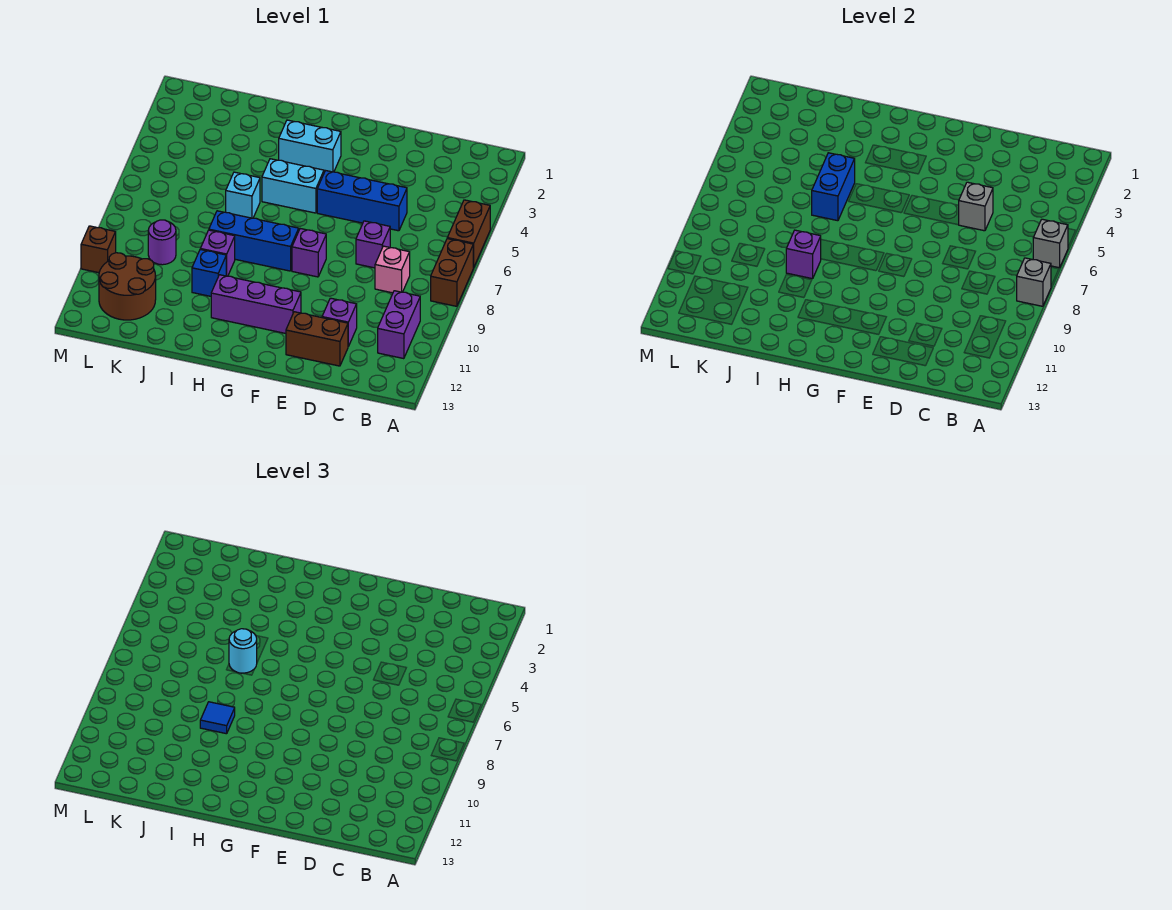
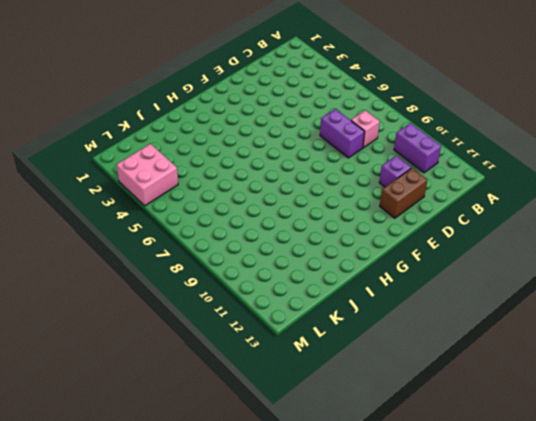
purple 1x2 brick [320,109,365,158] -> purple 1x1 brick [356,221,390,268]
pink 2x2 brick [116,144,178,206] -> none
none -> brown 1x2 brick [447,200,490,267]
none -> brown 1x2 brick [431,239,474,306]
none -> blue 1x3 brick [317,171,407,231]

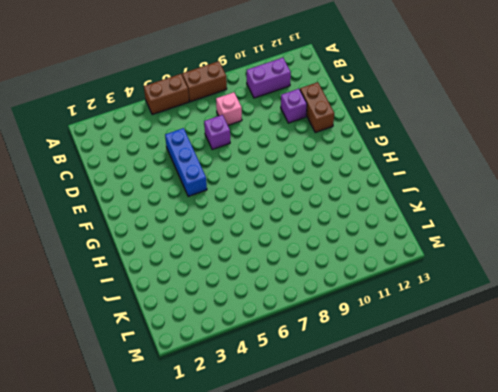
none -> purple 1x1 brick [292,229,326,277]
none -> purple 1x3 brick [211,275,301,333]
none -> cyan 1x2 brick [279,120,341,172]

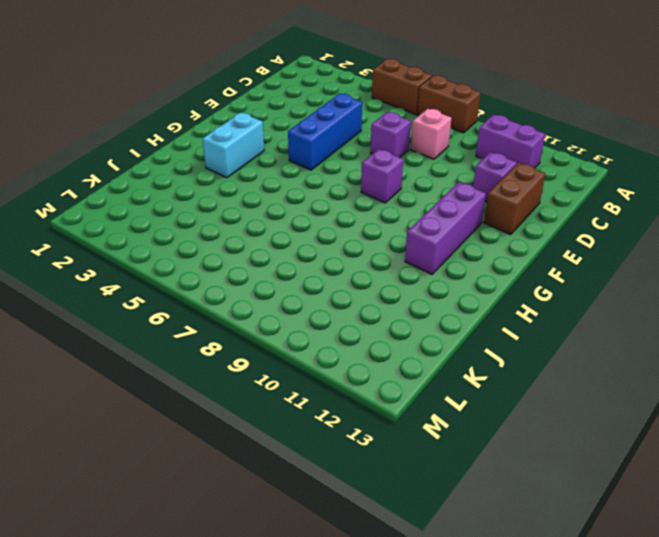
none -> cyan 1x2 brick [262,159,324,213]
none -> blue 1x3 brick [209,211,299,271]
none -> cyan 1x1 brick [226,172,260,218]

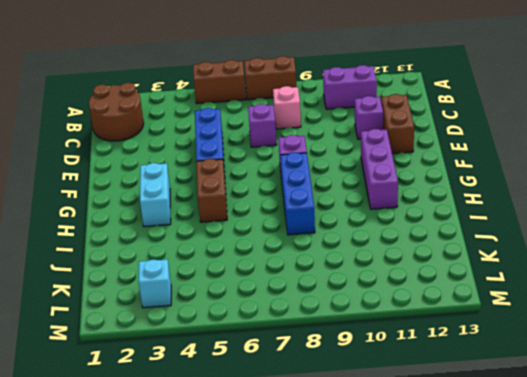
brown 2x2 round brick [89,83,144,141] -> brown 2x2 round brick moved to [99,253,156,320]
brown 1x2 brick [196,159,227,222] -> cyan 1x2 brick [262,159,324,213]
cyan 1x1 brick [139,259,171,308] -> cyan 1x1 brick moved to [226,172,260,218]
none -> purple 1x1 brick [200,230,235,276]
none -> blue 1x1 brick [192,250,226,296]
none -> purple 1x1 round brick [148,220,176,265]

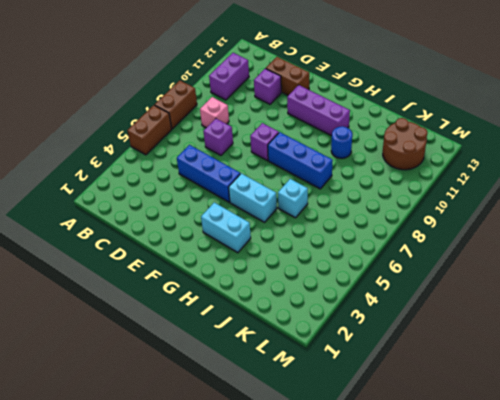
blue 1x1 round brick [331,126,352,158] -> blue 1x1 brick [192,250,226,296]
none -> purple 1x1 brick [200,230,235,276]
none -> purple 1x1 round brick [148,220,176,265]
none -> brown 1x1 brick [81,226,116,273]

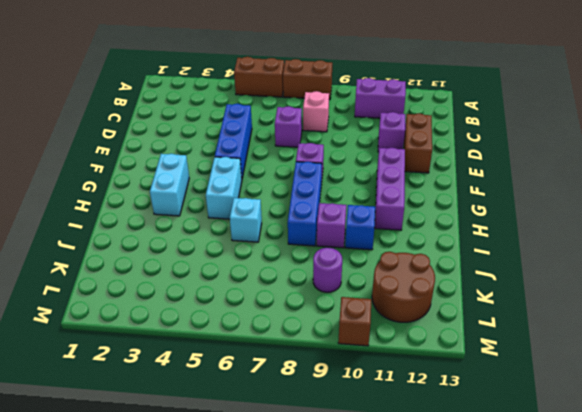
none -> grey 1x1 brick [1033,219,1068,268]
none -> grey 1x1 brick [1017,258,1051,306]
none -> grey 1x1 brick [959,182,993,231]

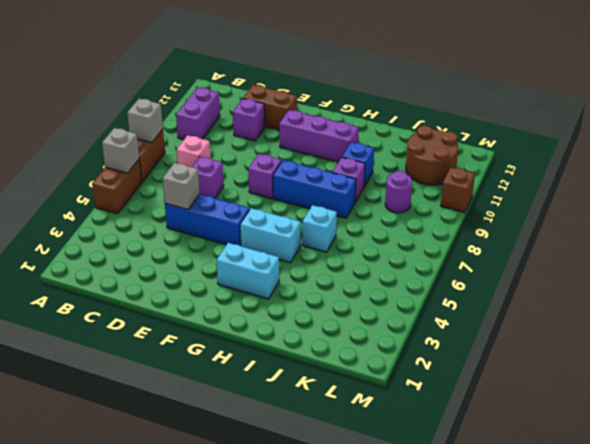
none -> blue 1x2 brick [812,153,855,221]
none -> purple 1x1 brick [786,230,821,279]
none -> cyan 1x1 round brick [229,629,257,673]

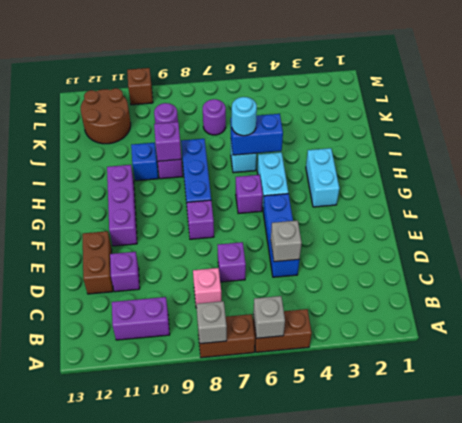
purple 1x1 brick [236,175,263,214] -> none
purple 1x1 round brick [203,99,226,135] -> none
none -> blue 1x1 tile [200,702,235,734]

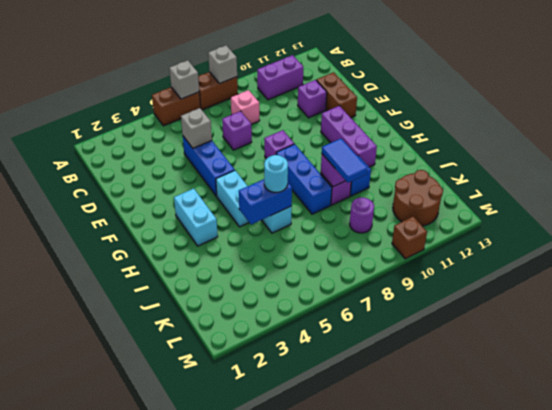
blue 1x2 tile [322,139,368,183] -> blue 1x1 tile [200,702,235,734]

